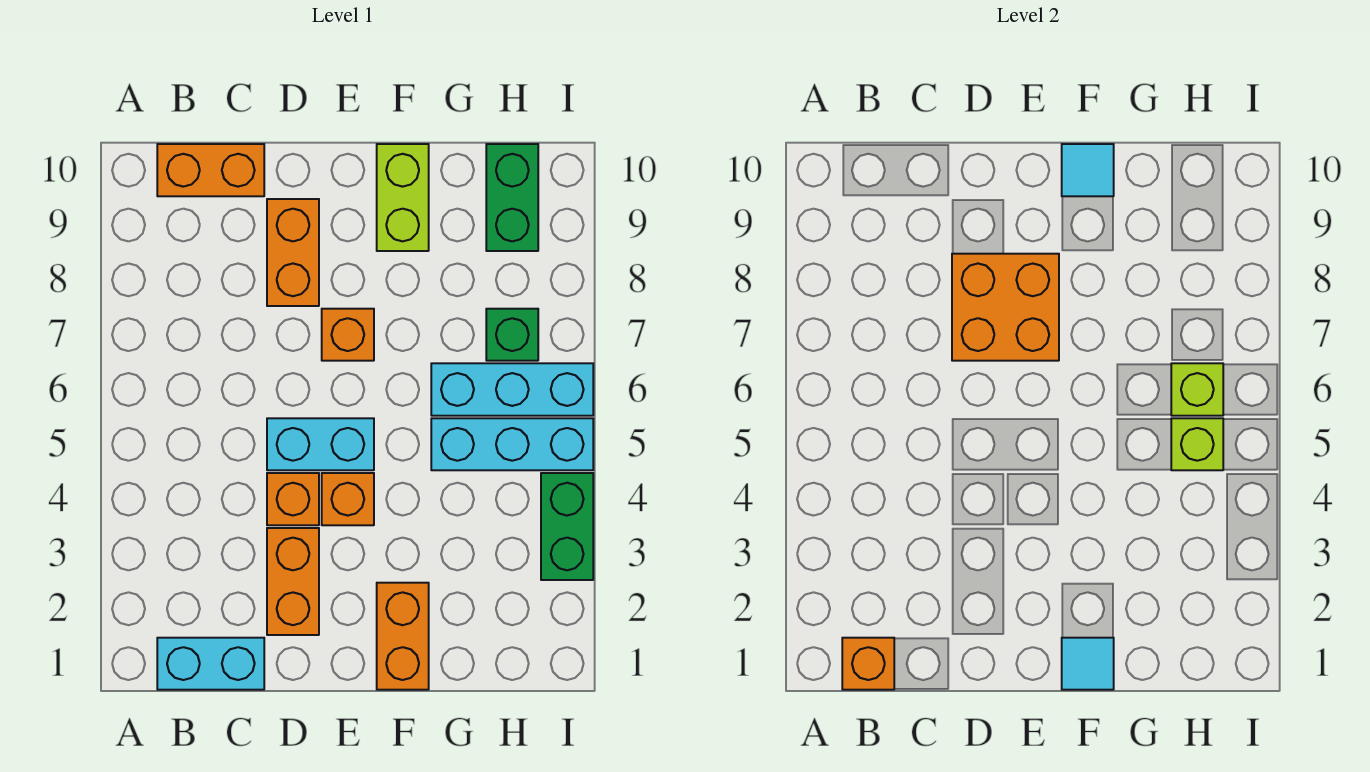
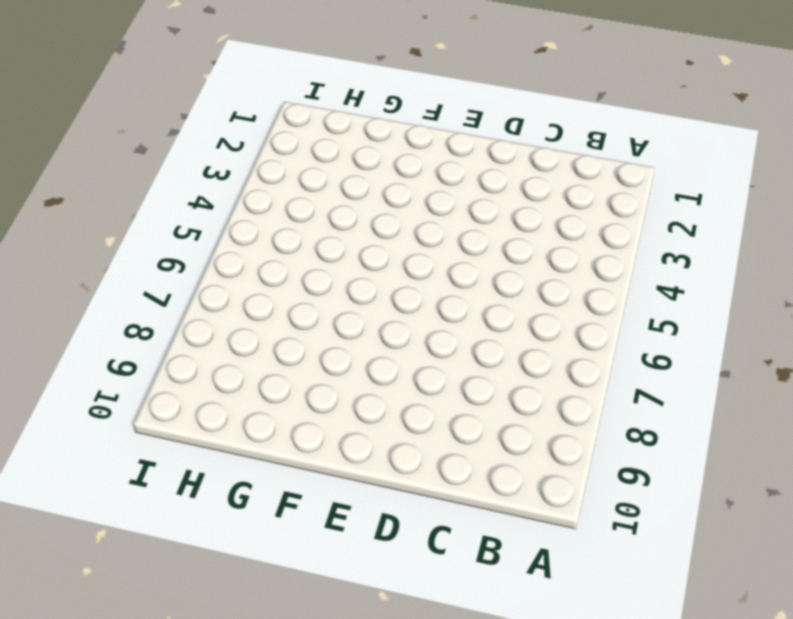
none -> cyan 1x2 brick [157,638,264,690]
none -> orange 1x2 brick [157,144,264,196]
none -> orange 1x2 brick [267,528,319,635]

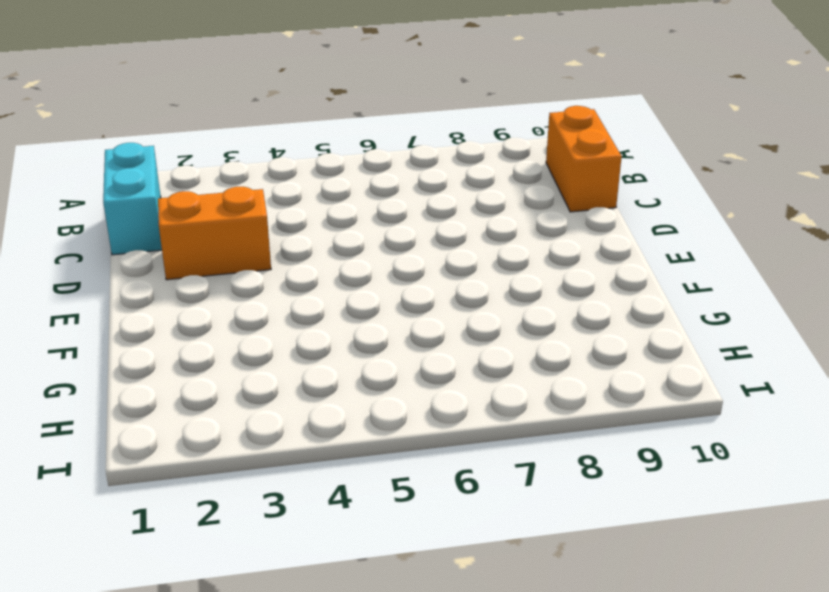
none -> orange 1x1 brick [267,473,319,525]
none -> cyan 1x2 brick [267,418,374,470]
none -> orange 1x2 brick [267,199,319,306]

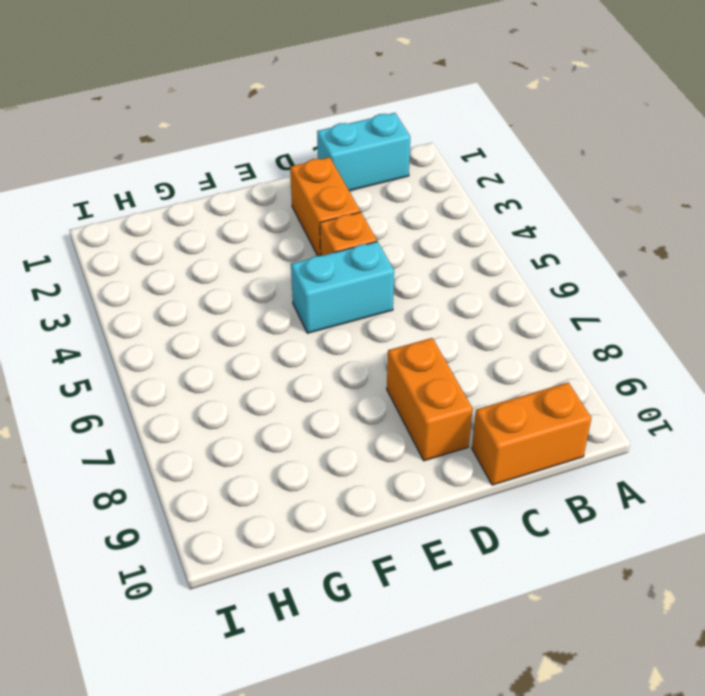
none -> orange 1x1 brick [322,473,374,525]
none -> orange 1x1 brick [322,309,374,361]
none -> orange 1x2 brick [377,583,429,690]

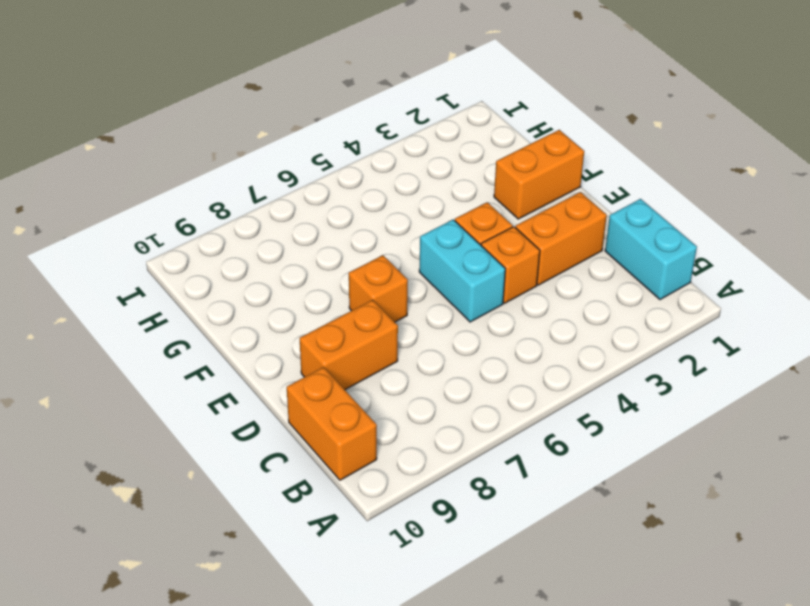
none -> lime 1x2 brick [377,144,429,251]
none -> cyan 1x3 brick [431,418,593,470]
none -> cyan 1x3 brick [431,363,593,416]

